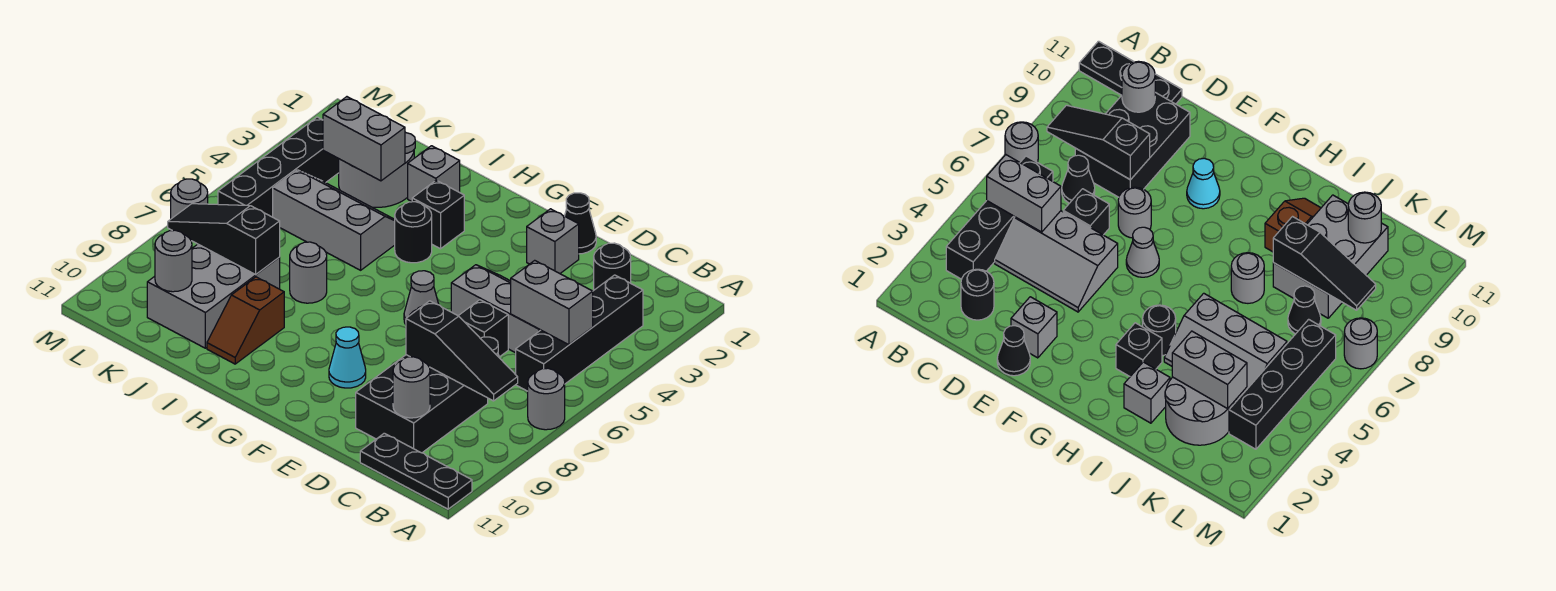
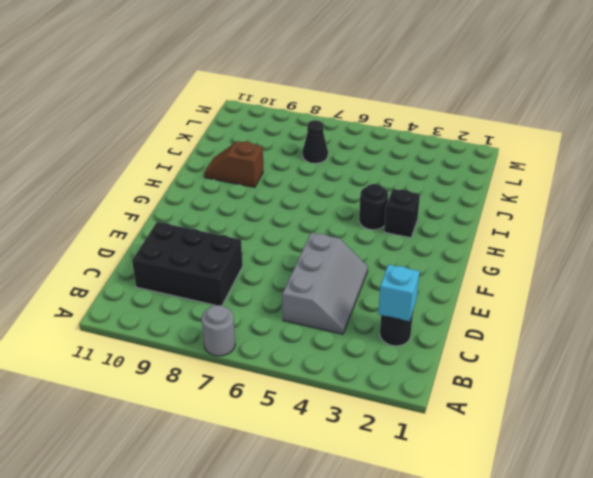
cyan 1x1 brick [378,265,420,321] -> none
none -> black 1x3 plate [360,433,472,509]
none -> black 1x4 brick [516,275,643,391]
none -> black 1x1 cone [1062,155,1095,203]
none -> black 1x1 brick [458,300,508,357]

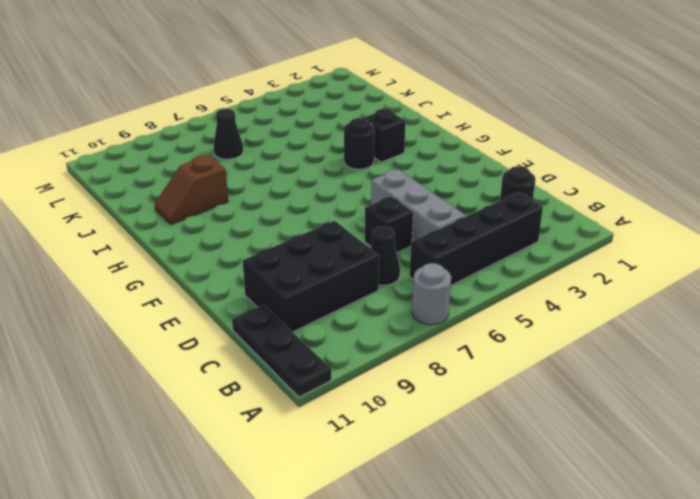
none -> black 1x1 cone [565,193,596,254]
none -> grey 1x1 brick [527,209,579,273]
none -> grey 1x1 round brick [1118,187,1151,238]
none -> grey 1x1 cone [404,271,439,324]

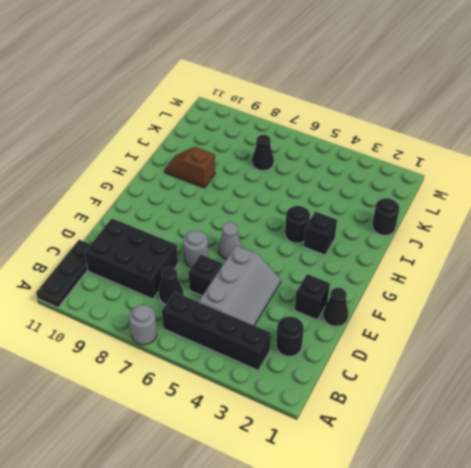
black 1x1 brick [295,274,330,320] -> grey 1x1 brick [527,209,579,273]
black 1x1 round brick [372,198,400,235] -> none
none -> cyan 1x1 cone [329,327,366,388]
none -> grey 1x1 brick [408,146,460,201]
none -> grey 2x3 slope [273,170,395,270]
none -> grey 1x1 round brick [290,242,327,303]

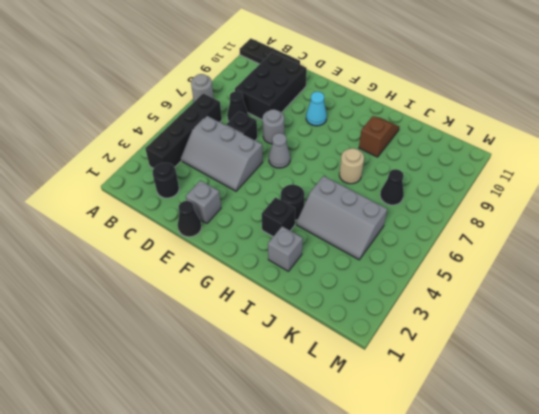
tan 1x1 round brick [339,148,364,184] -> grey 1x1 round brick [290,242,327,303]
none -> grey 2x2 round brick [339,132,415,207]
none -> grey 2x3 brick [147,244,280,348]
none -> black 1x4 brick [218,117,339,217]
none -> grey 1x1 round brick [171,179,208,231]

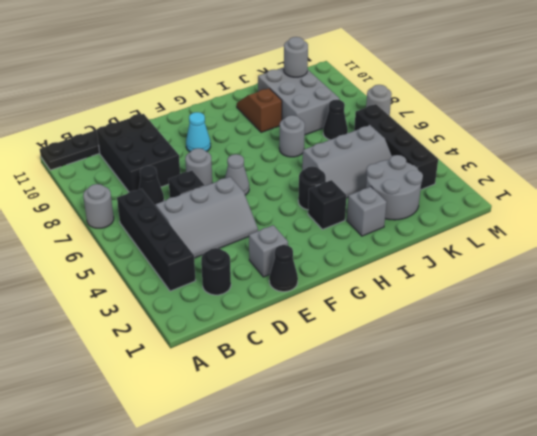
none -> grey 1x2 brick [511,260,593,345]
none -> black 1x3 slope [406,301,518,401]
none -> grey 1x1 round brick [393,357,430,418]
none -> grey 1x2 brick [323,97,405,181]

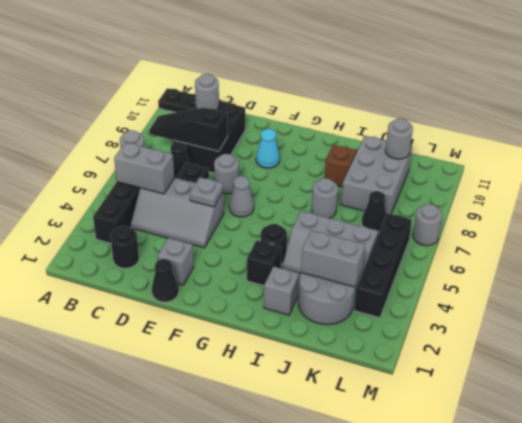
grey 1x1 plate [190,177,223,207] -> none
none -> black 1x3 slope [168,204,280,274]

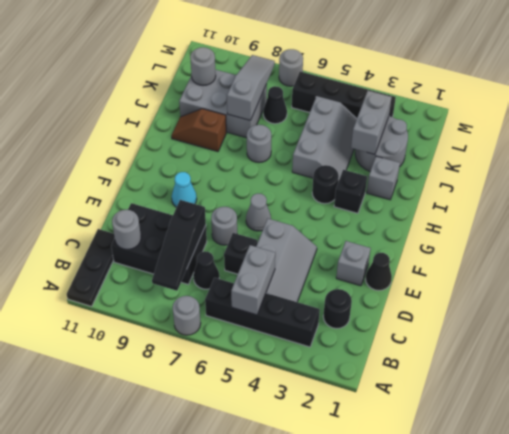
grey 1x3 slope [227,55,275,120] -> black 1x3 slope [168,204,280,274]

